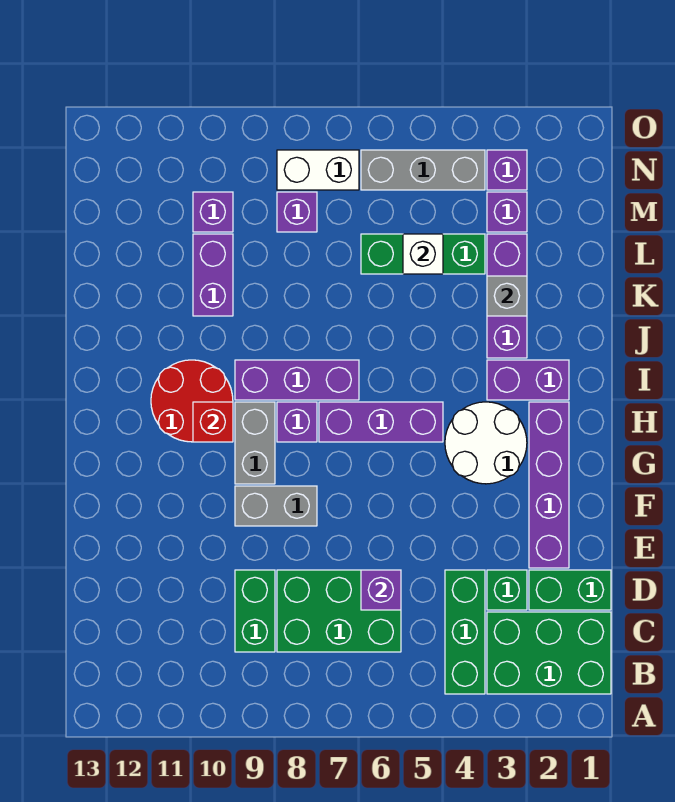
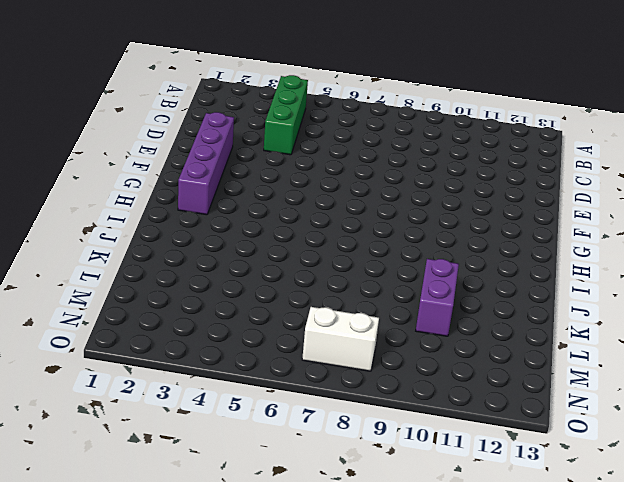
none -> green 2x3 brick [487,612,611,694]
none -> green 2x3 brick [277,570,401,652]
none -> green 1x2 brick [235,570,275,652]

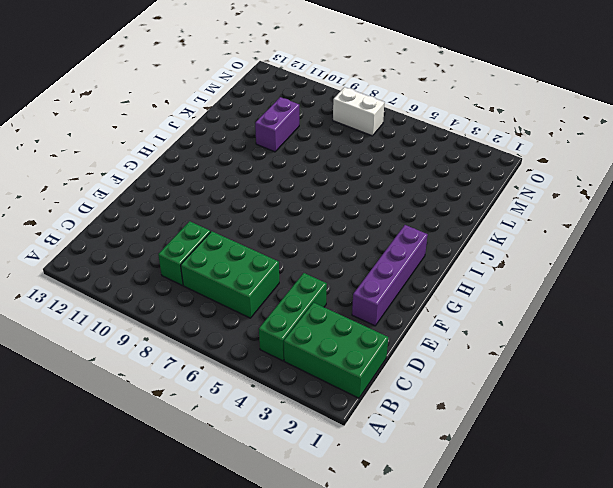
none -> green 1x2 brick [529,570,611,610]
none -> green 1x1 brick [487,570,527,610]
none -> grey 1x2 brick [235,486,317,526]

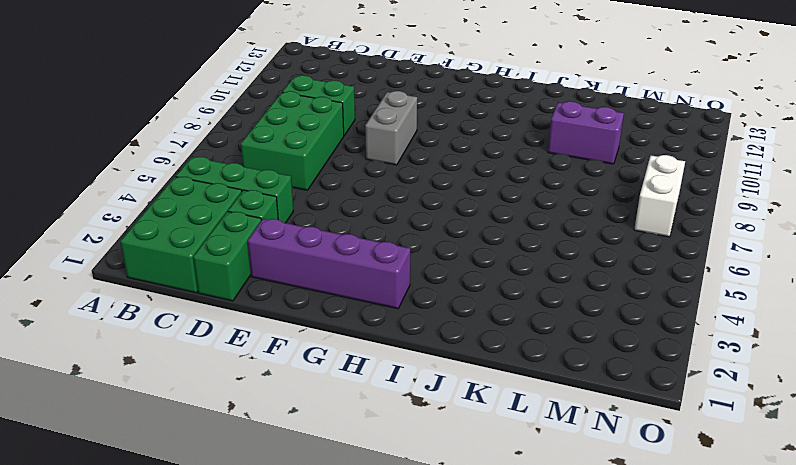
none -> white 2x2 round brick [445,402,527,484]
none -> grey 1x2 brick [235,402,275,484]
none -> purple 1x3 brick [319,402,443,442]

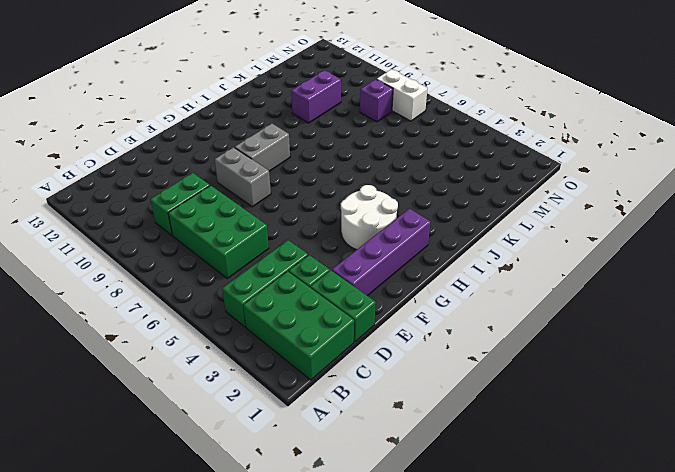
none -> purple 1x3 brick [319,402,443,442]
none -> purple 1x1 brick [277,402,317,442]
none -> red 2x2 round brick [151,360,233,442]

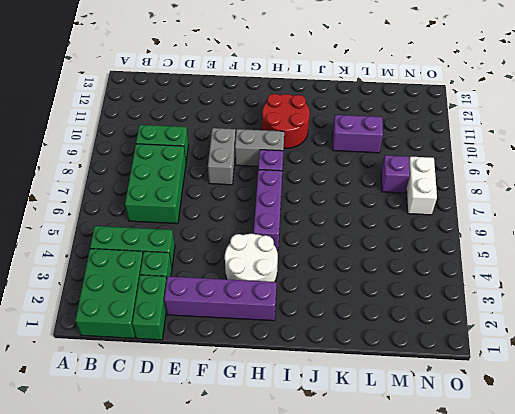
none -> purple 1x2 brick [487,360,569,400]
none -> purple 1x3 brick [235,360,359,400]
none -> purple 1x3 brick [487,234,527,358]

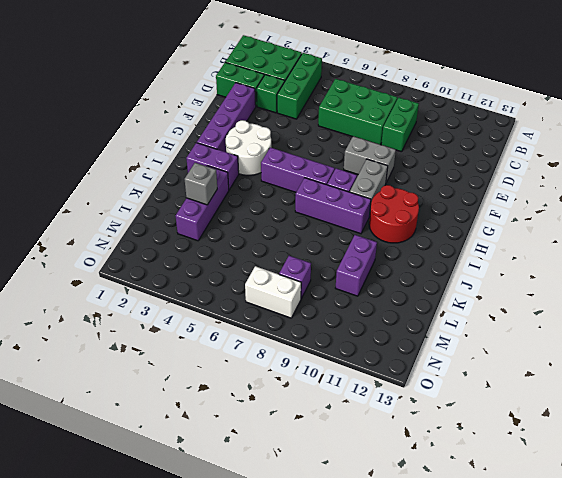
none -> green 1x3 brick [361,234,485,274]
none -> purple 1x1 brick [487,192,527,232]
none -> purple 1x1 brick [193,192,233,232]

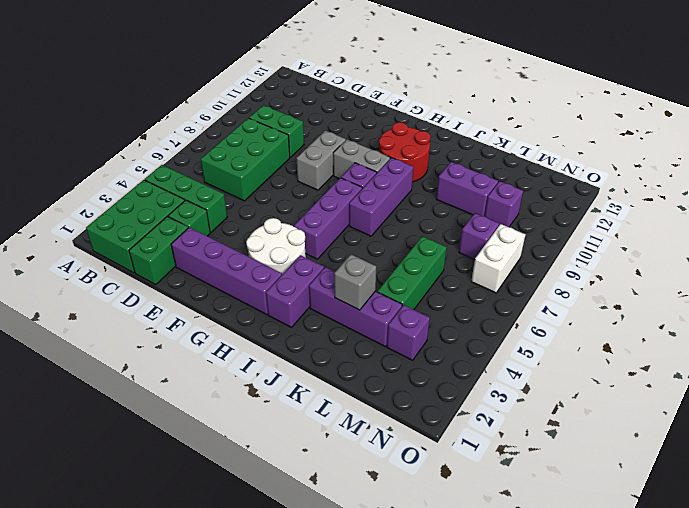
none -> purple 1x1 brick [487,150,527,190]
none -> grey 1x3 brick [361,150,485,190]
none -> purple 1x1 brick [361,570,401,610]

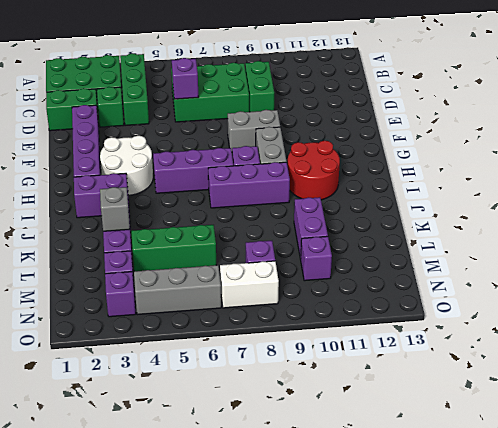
none -> red 1x1 brick [193,402,233,442]
none -> white 1x1 brick [403,234,443,274]

